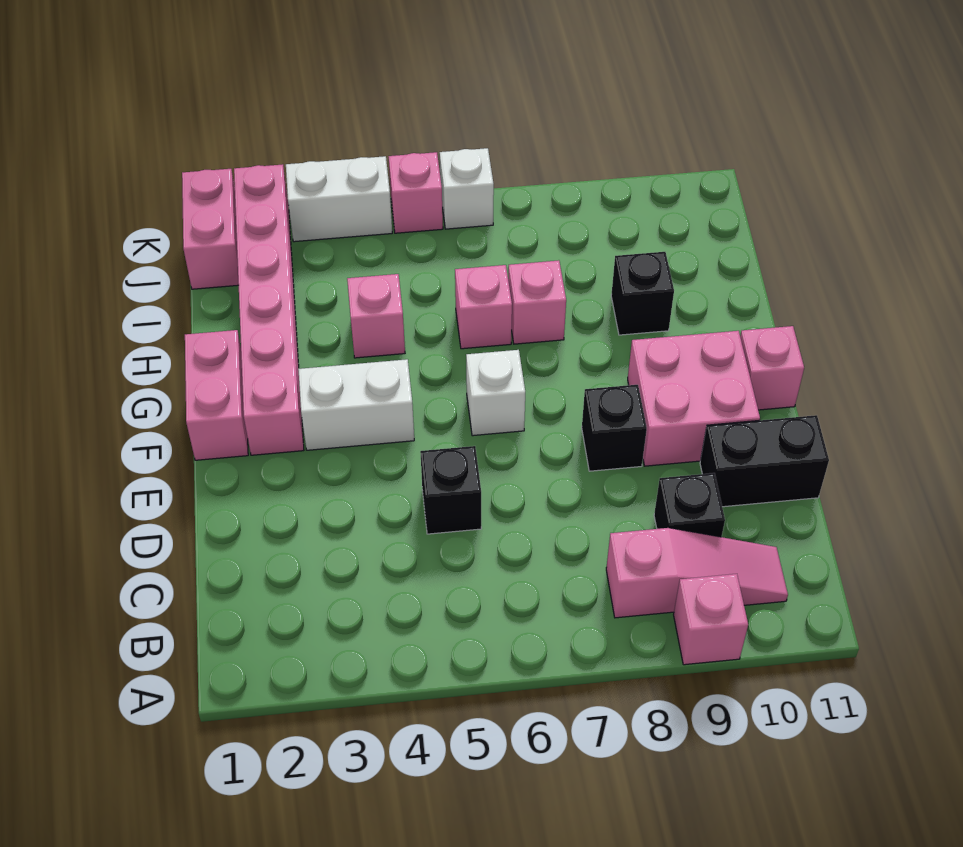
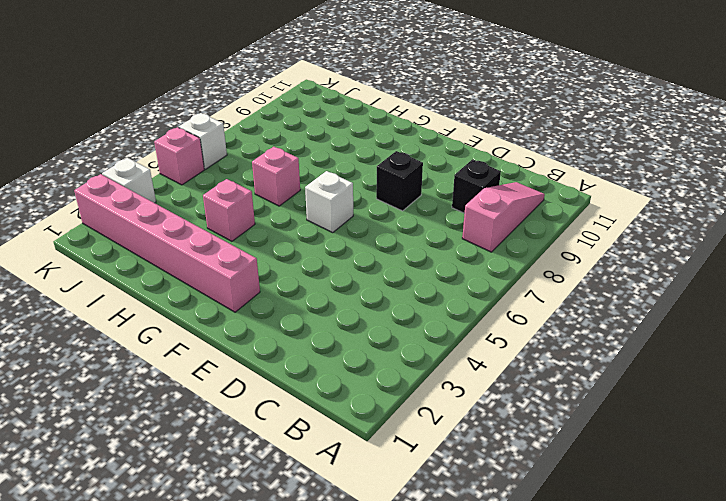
white 1x1 brick [102,158,156,203] -> white 1x2 brick [286,156,392,242]
none -> pink 1x1 brick [674,574,748,665]
none -> black 1x1 brick [420,446,481,534]
none -> black 1x2 brick [700,415,829,507]

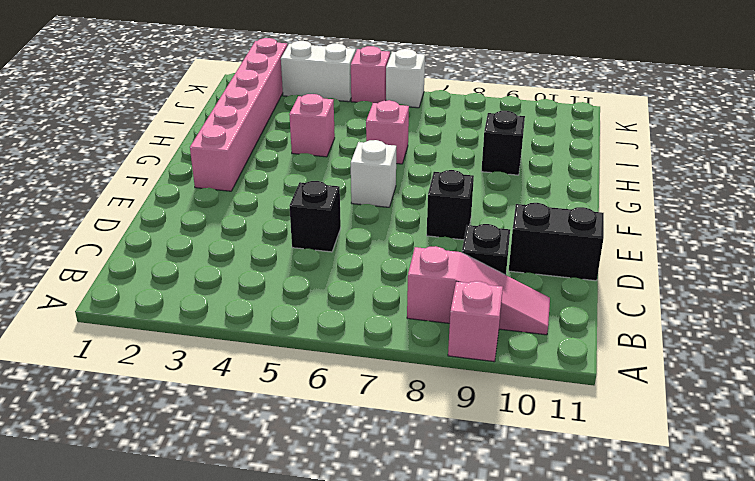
none -> pink 2x2 brick [628,331,760,466]
none -> pink 1x2 brick [185,330,248,460]
none -> white 1x2 brick [298,359,414,450]

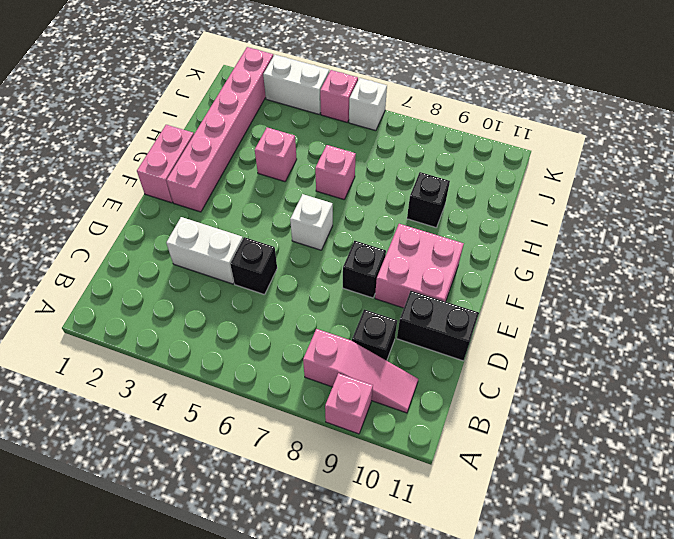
white 1x2 brick [166,217,243,284] -> white 1x2 brick moved to [298,359,414,450]
none -> pink 1x1 brick [740,326,804,410]
none -> pink 1x1 brick [508,260,566,344]
none -> pink 1x2 brick [182,169,239,289]

